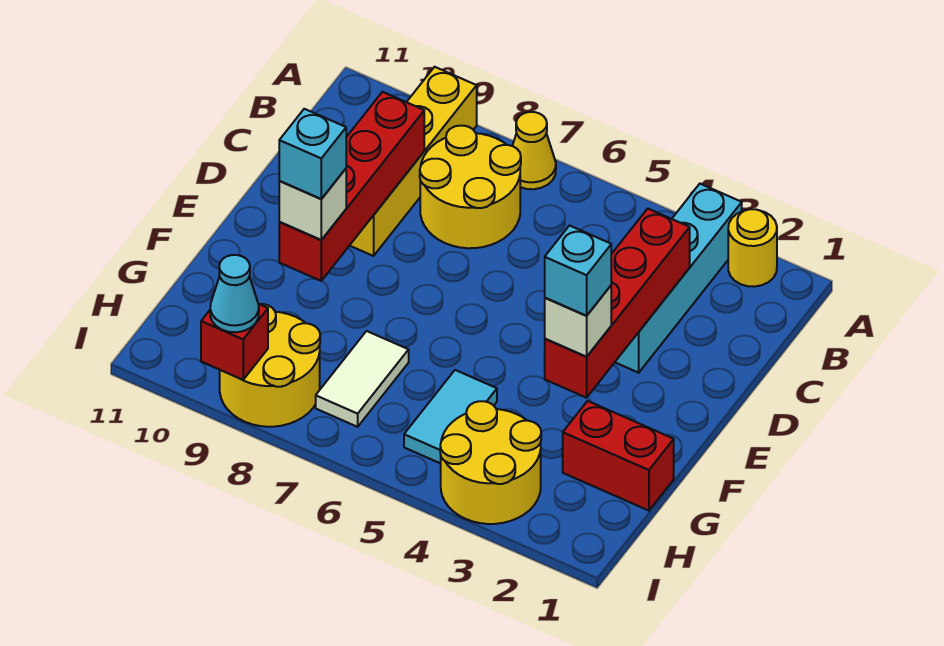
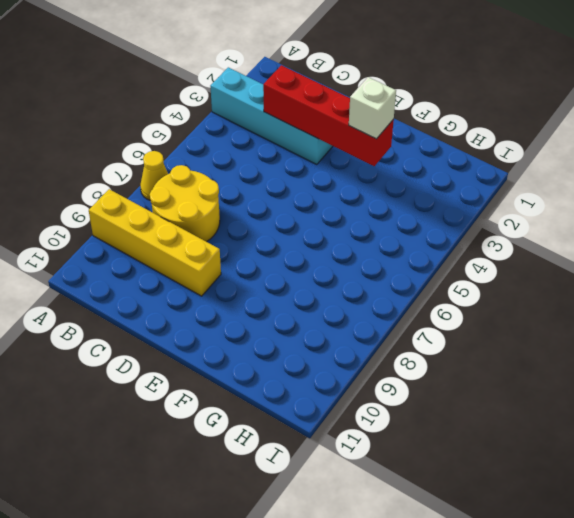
none -> yellow 1x1 round brick [728,209,777,287]
none -> red 1x2 brick [563,401,674,511]
none -> cyan 1x2 tile [404,370,497,463]

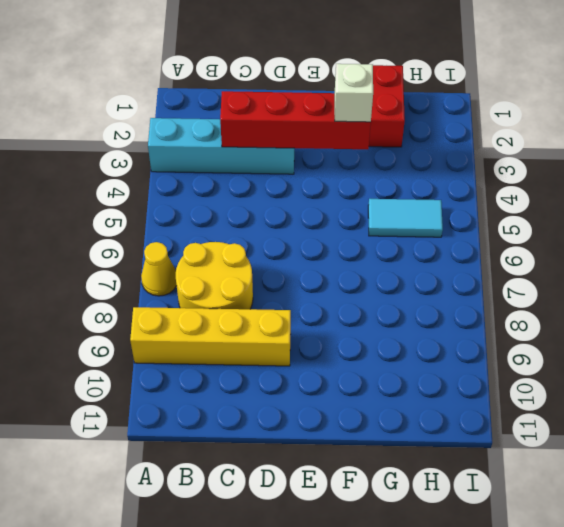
none -> yellow 1x1 round brick [728,209,777,287]
none -> white 1x2 tile [316,331,409,427]
none -> yellow 2x2 round brick [440,401,541,524]

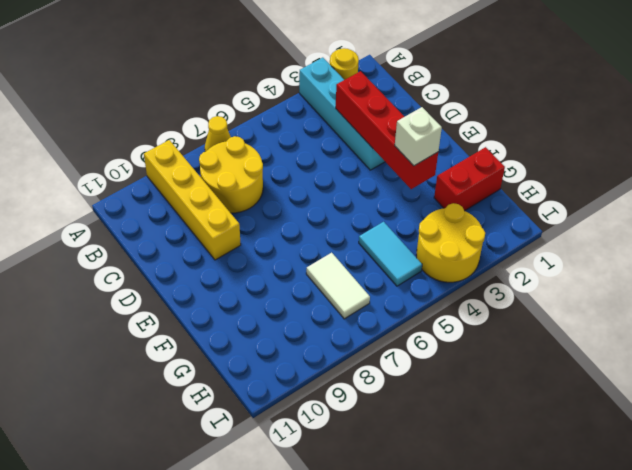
none -> yellow 2x2 round brick [220,304,320,427]
none -> red 1x4 brick [279,92,424,281]
none -> red 1x1 brick [201,304,268,380]

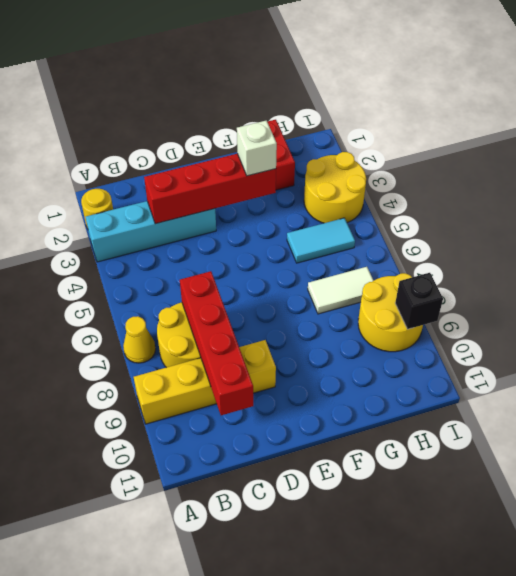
red 1x4 brick [180,271,253,415] -> red 1x4 brick turned to [279,92,424,281]
black 1x1 brick [395,273,443,329] -> red 1x1 brick [201,304,268,380]
none -> white 1x1 brick [279,169,346,240]
none -> cyan 1x1 cone [210,255,259,332]
none -> cyan 1x1 brick [545,226,611,316]

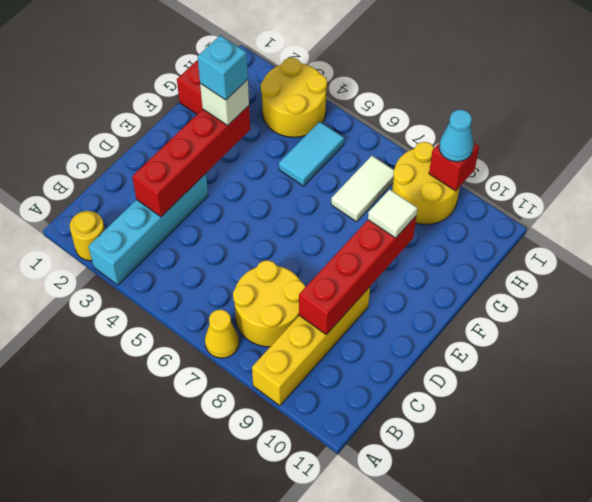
white 1x1 tile [368,189,417,238] -> white 1x1 brick [279,169,346,240]
none -> cyan 1x1 brick [279,109,346,199]

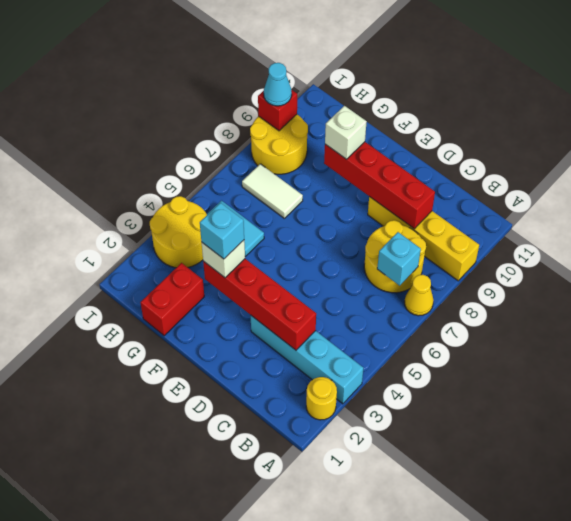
cyan 1x1 brick [377,232,421,286] -> cyan 1x1 brick moved to [279,109,346,199]

